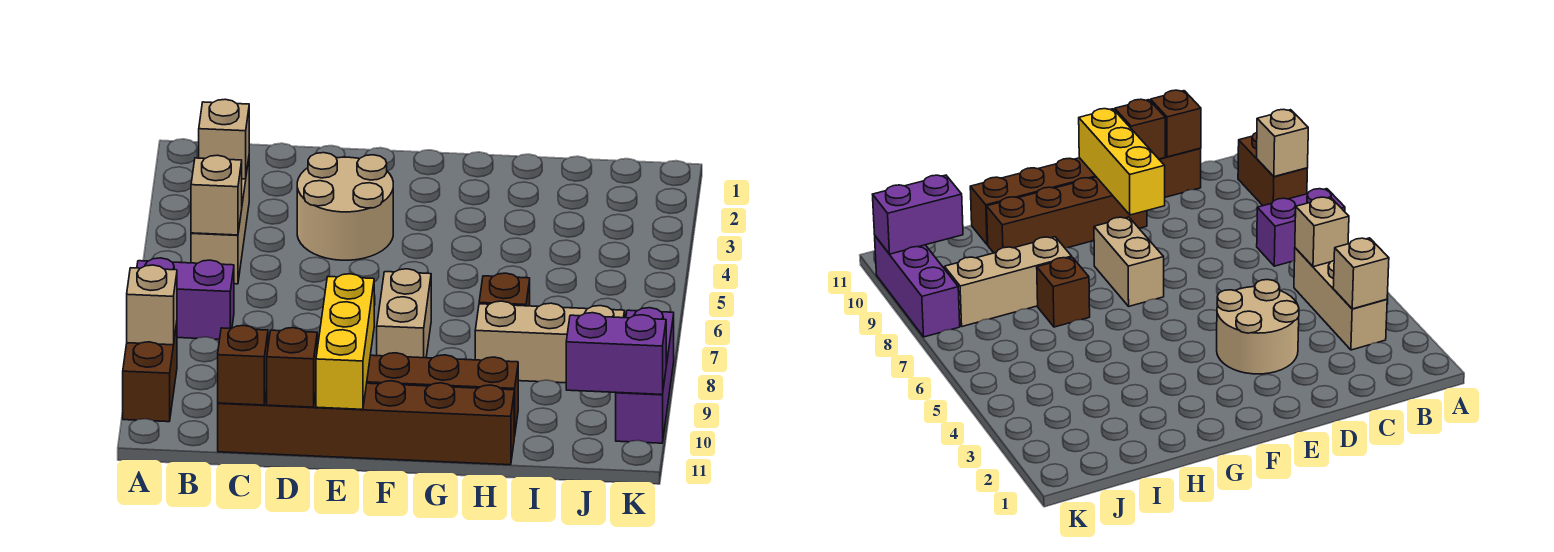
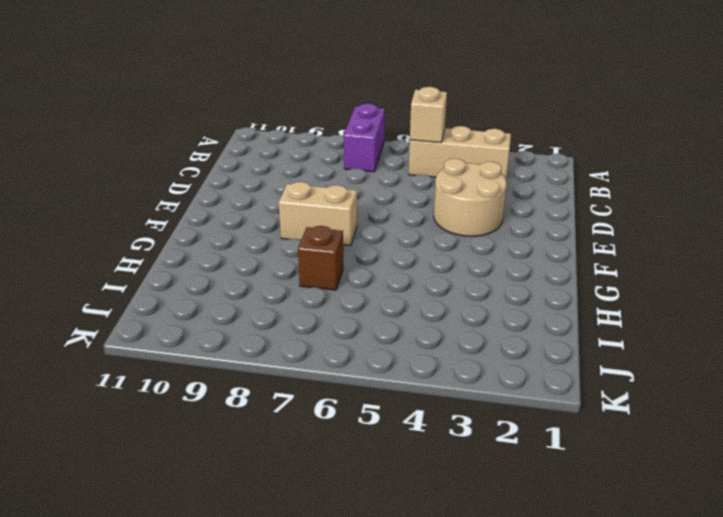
none -> brown 1x2 brick [123,323,177,422]
none -> brown 1x6 brick [218,381,514,465]
none -> brown 1x4 brick [367,353,518,437]

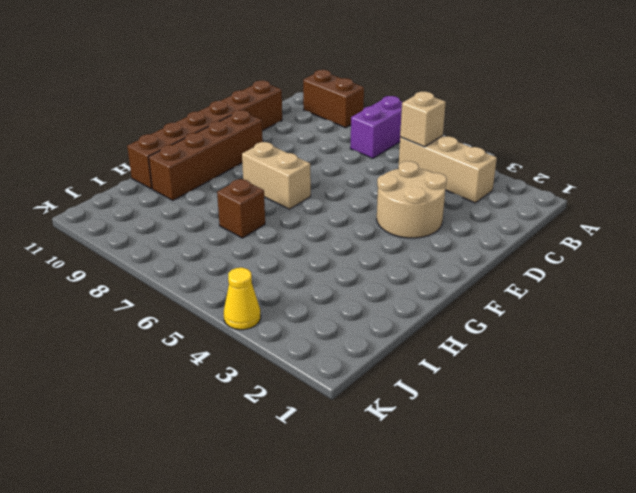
yellow 1x1 cone [224,268,261,330] -> none
none -> tan 1x3 brick [475,301,625,383]
none -> purple 1x3 brick [616,308,674,443]
none -> tan 1x1 brick [127,265,177,345]

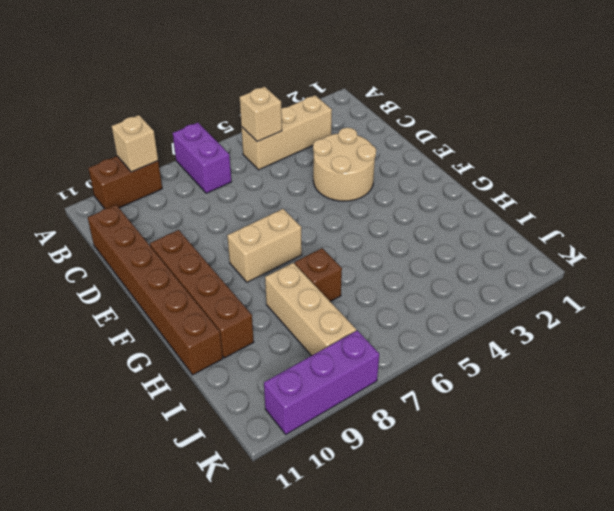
none -> tan 1x1 brick [199,99,249,179]
none -> brown 1x1 brick [218,325,268,405]
none -> brown 1x1 brick [267,328,317,407]

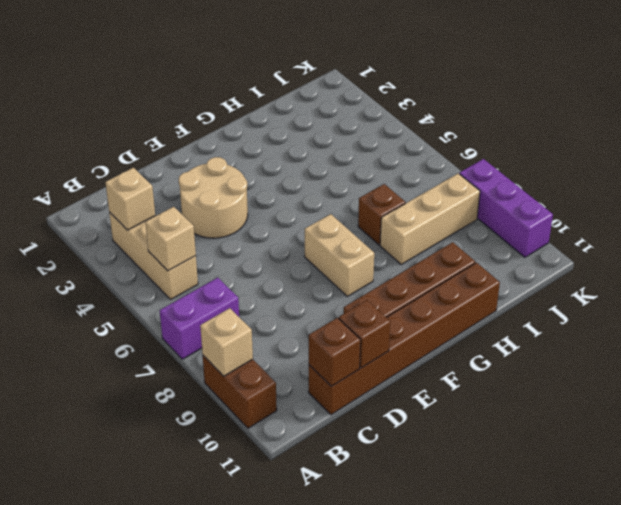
none -> yellow 1x3 brick [316,274,374,409]
none -> purple 1x2 brick [566,313,666,395]

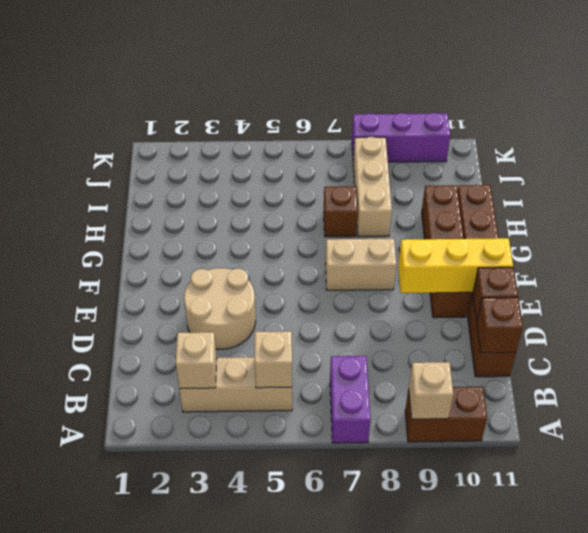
none -> purple 1x2 brick [566,313,666,395]

